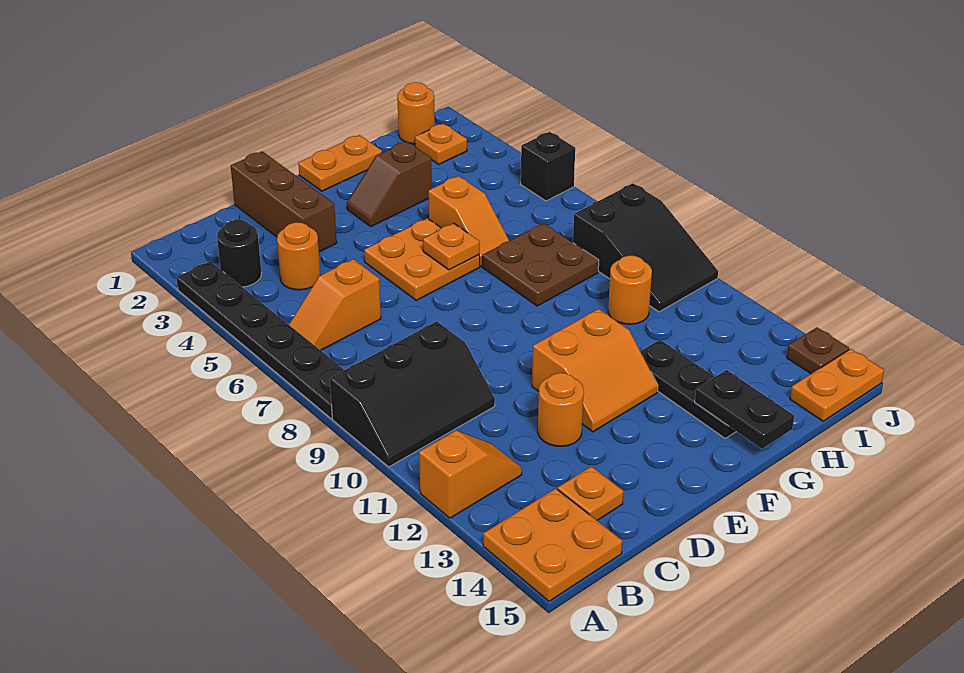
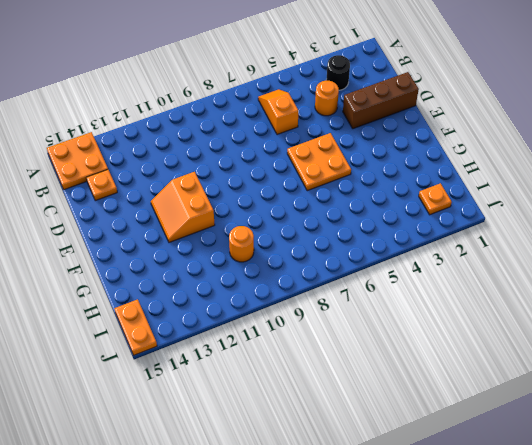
none -> black 1x6 plate [177,262,344,419]
none -> black 2x3 slope [330,321,495,467]
none -> orange 1x2 slope [419,431,522,518]

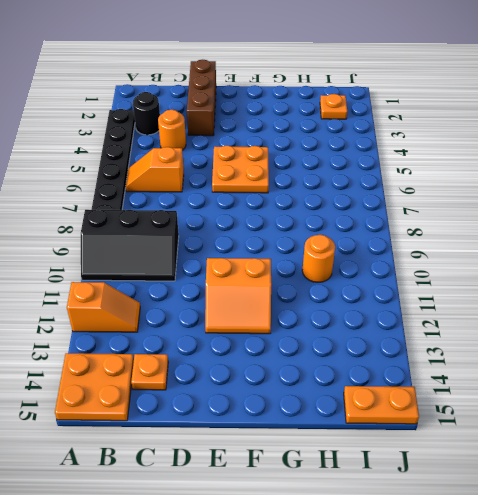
none -> orange 1x1 round brick [538,373,584,446]
none -> orange 1x2 plate [298,135,382,191]
none -> brown 1x2 slope [347,142,432,226]

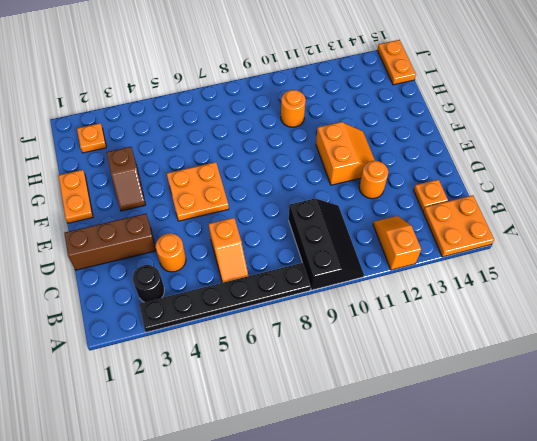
none -> orange 1x2 slope [428,176,509,266]
none -> brown 2x2 plate [482,223,599,306]
none -> black 1x3 plate [640,340,736,438]

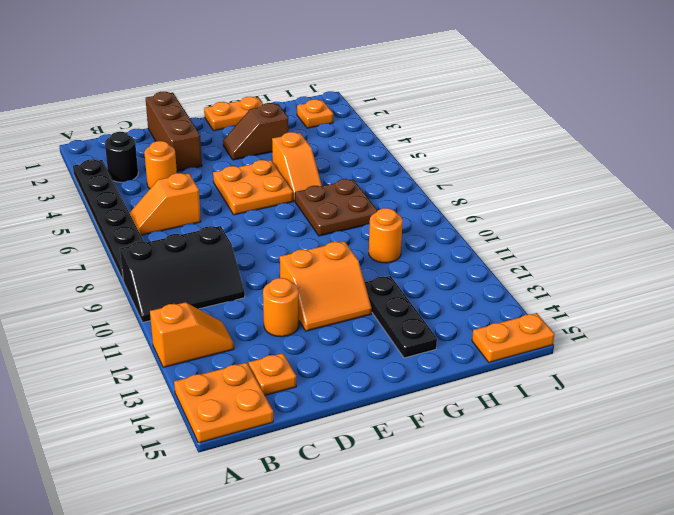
none -> orange 1x1 round brick [397,82,435,144]
none -> black 2x3 slope [573,183,718,312]
none -> black 1x1 brick [521,132,575,201]

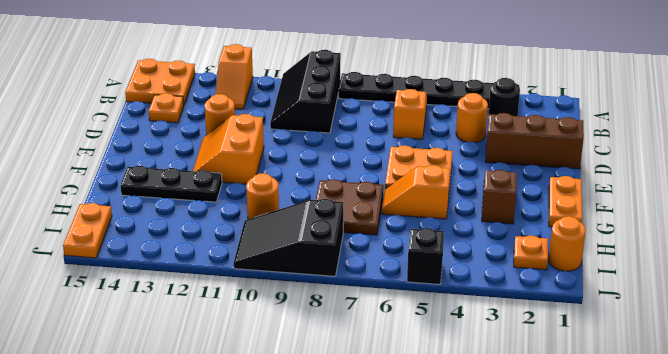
none -> brown 1x1 plate [787,327,849,374]
none -> orange 1x1 plate [423,223,480,270]
none -> black 1x2 plate [695,370,794,449]

